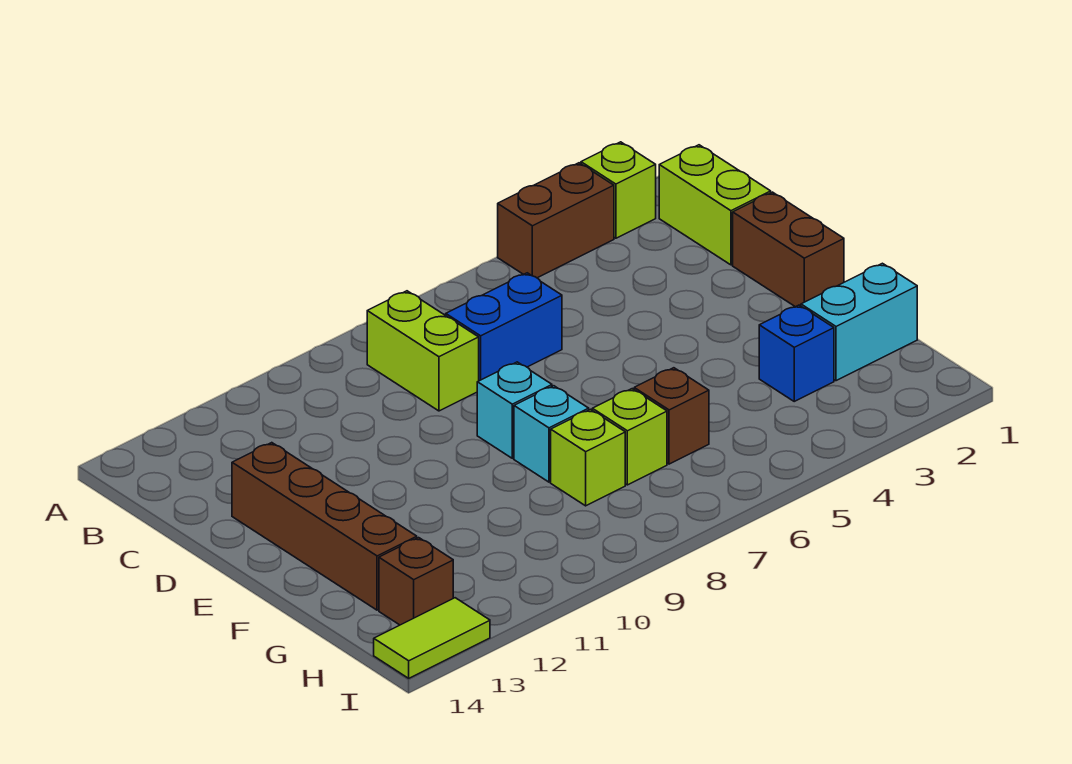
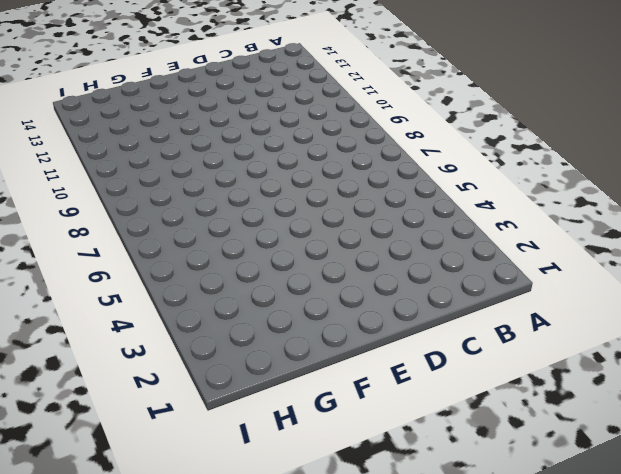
none -> lime 1x1 brick [581,142,656,238]
none -> brown 1x2 brick [498,163,614,278]
none -> lime 1x2 brick [659,145,771,265]

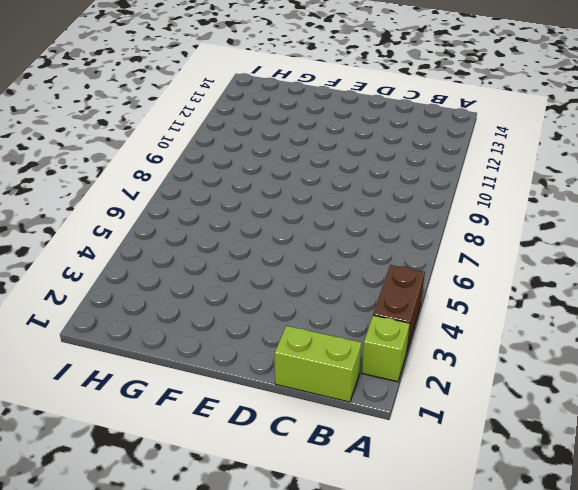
none -> lime 1x2 brick [367,291,479,411]
none -> blue 1x2 brick [446,273,562,381]
none -> brown 1x2 brick [733,192,844,307]

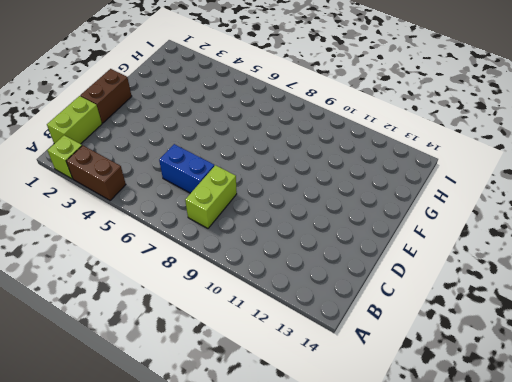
none -> brown 1x4 brick [232,443,417,610]
none -> cyan 1x1 brick [477,362,552,458]
none -> cyan 1x1 brick [514,386,589,482]

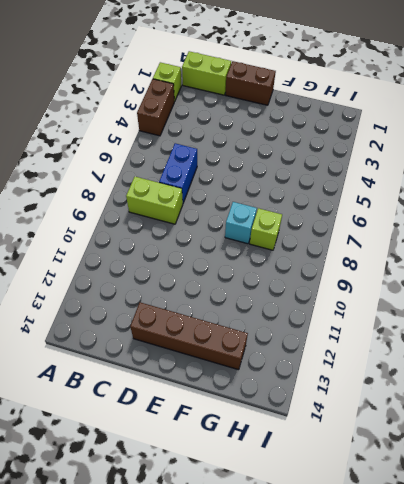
none -> cyan 1x1 brick [477,362,552,458]
none -> cyan 1x2 brick [801,263,917,381]
none -> blue 1x1 brick [759,305,834,401]

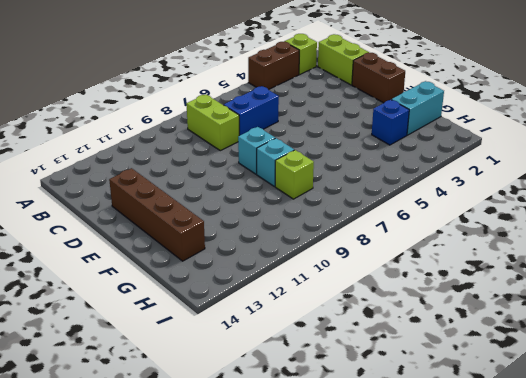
none -> brown 1x1 brick [634,368,709,464]
none -> lime 1x1 brick [592,389,667,485]
none -> brown 1x1 brick [379,538,453,625]

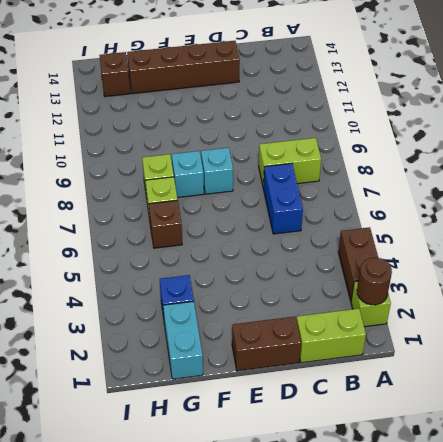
brown 1x1 round brick [357,258,392,305] -> none
none -> lime 1x2 tile [374,598,490,678]

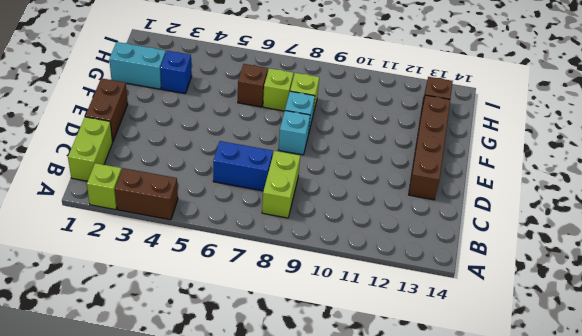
none -> lime 1x2 tile [374,598,490,678]

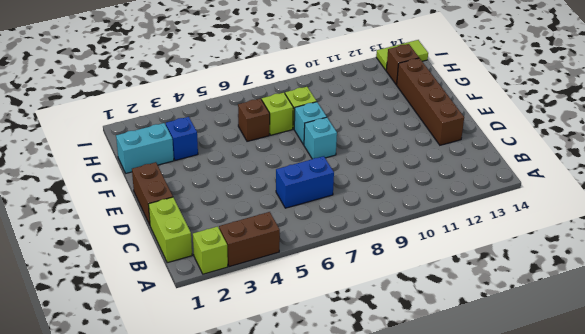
none -> lime 1x2 brick [367,291,479,411]

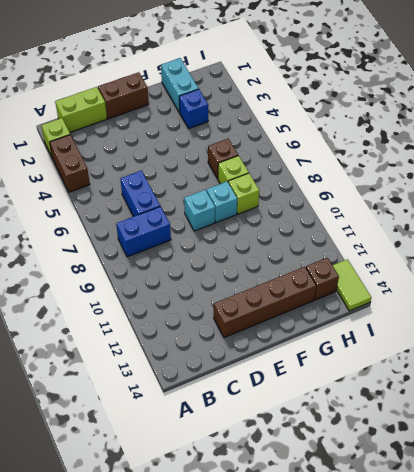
blue 1x2 brick [116,206,171,257] -> lime 1x2 brick [367,291,479,411]

